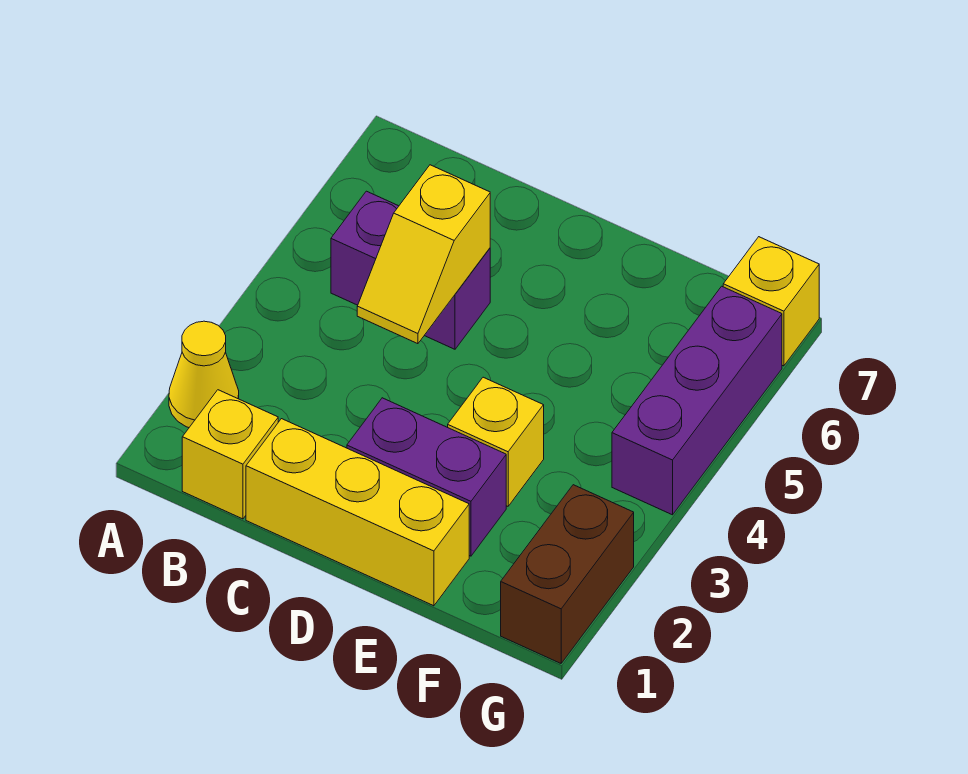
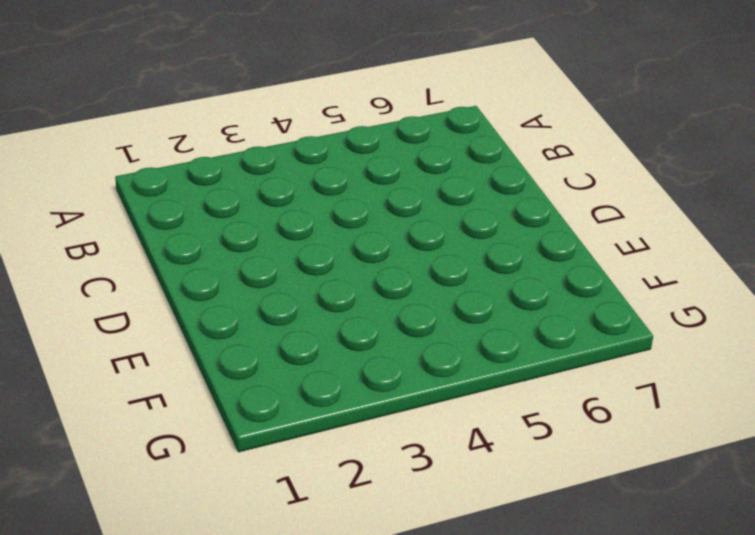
none -> yellow 1x1 cone [169,321,239,428]
none -> yellow 1x1 brick [182,390,278,519]

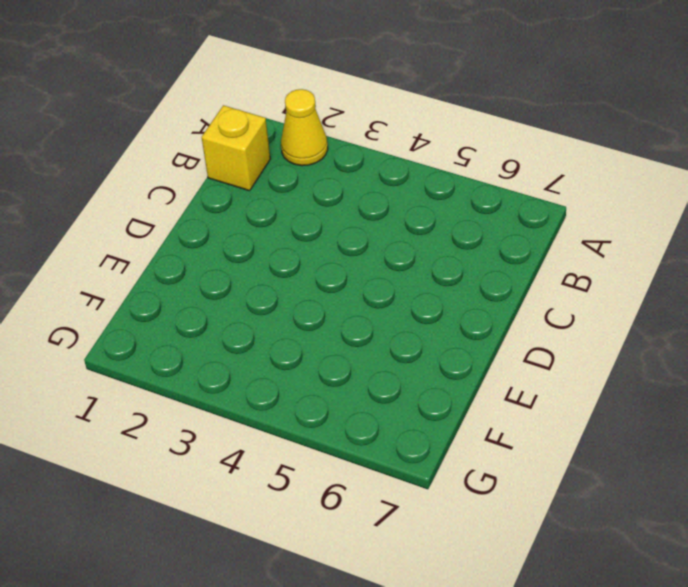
none -> purple 1x2 brick [331,191,490,349]
none -> yellow 1x3 brick [246,419,469,606]

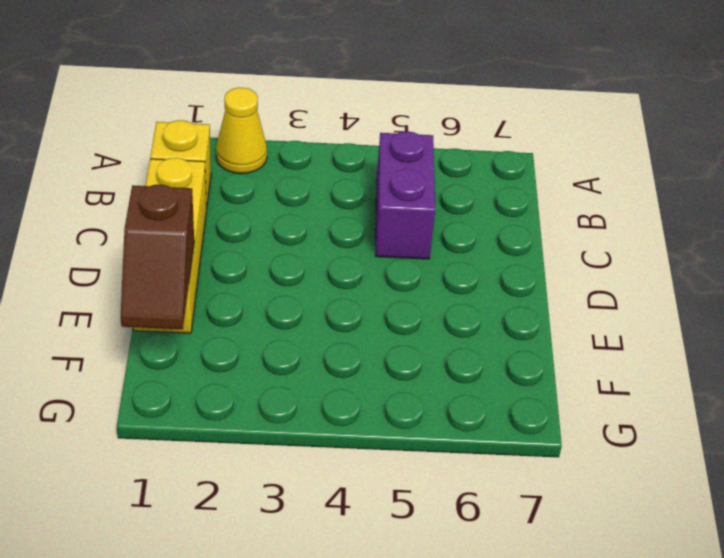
brown 1x2 slope [121,184,194,329] -> none
none -> purple 1x2 brick [347,398,506,556]
none -> yellow 1x1 brick [448,377,544,506]

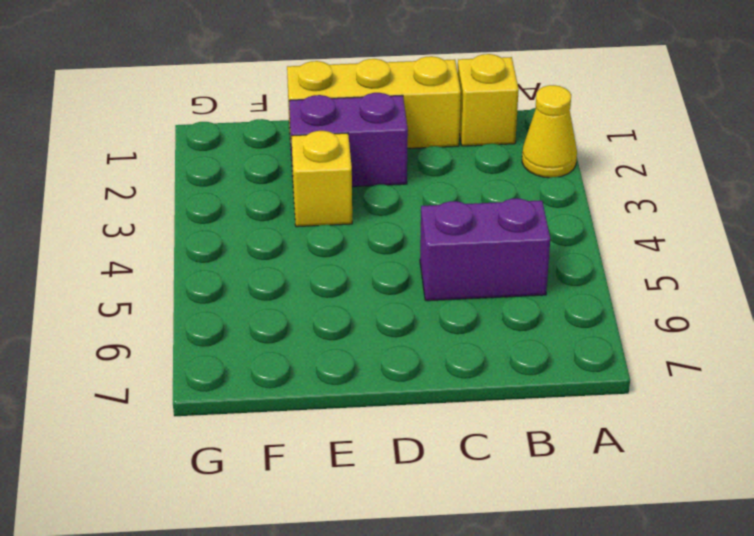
none -> brown 1x2 brick [501,485,634,663]
none -> purple 1x3 brick [612,286,782,515]

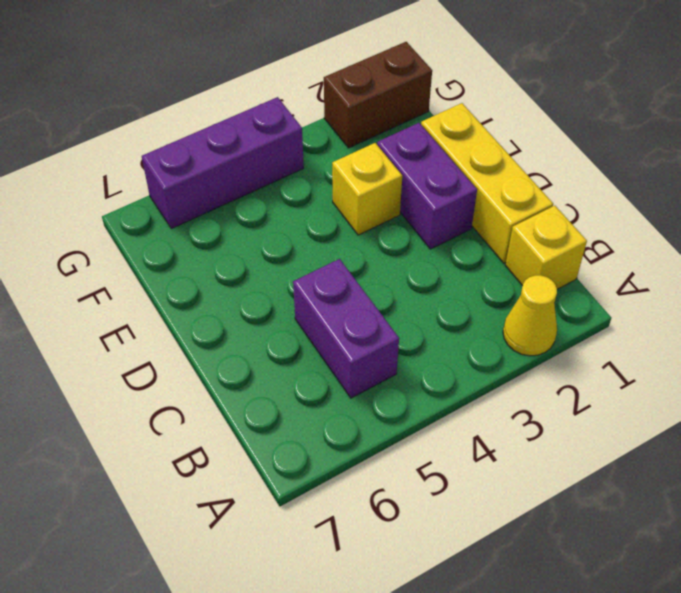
none -> yellow 1x1 brick [723,237,819,366]
none -> yellow 1x2 slope [357,165,490,344]

